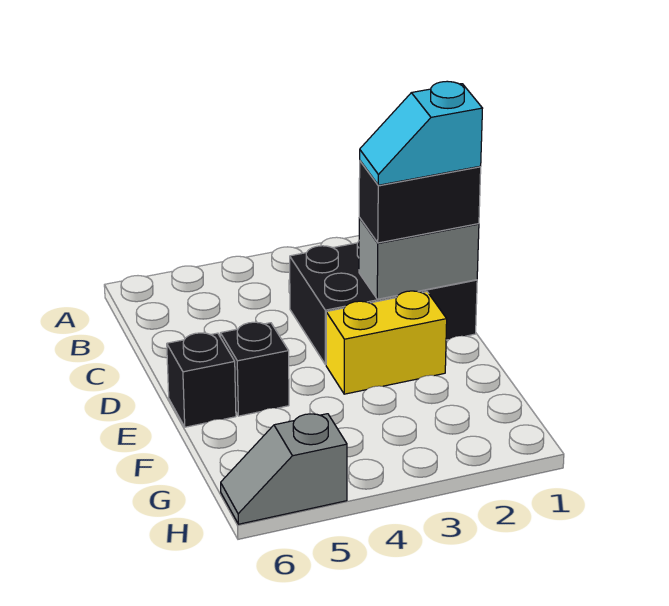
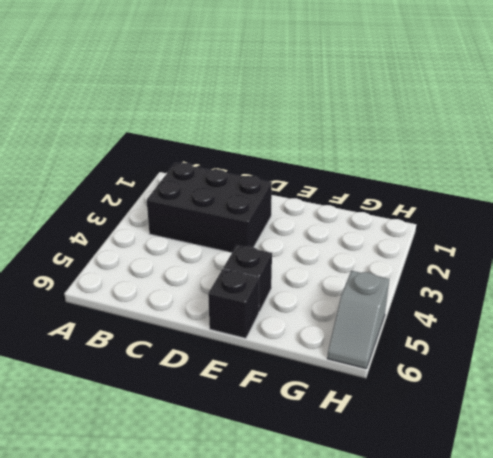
black 2x3 brick [147,163,272,253] -> black 2x3 brick turned to [290,241,477,365]
none -> yellow 1x2 brick [326,291,447,394]
none -> grey 1x2 brick [359,218,479,299]

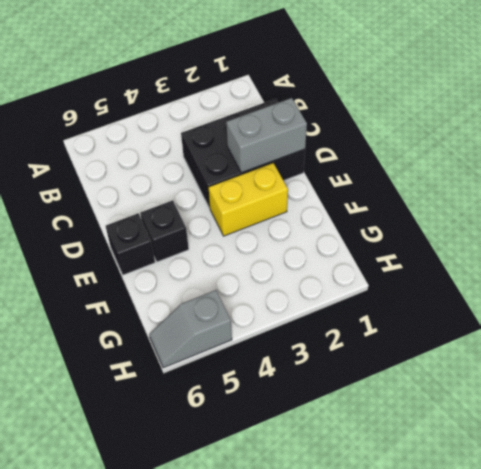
none -> black 1x2 brick [359,161,481,243]
none -> cyan 1x2 slope [360,81,483,185]

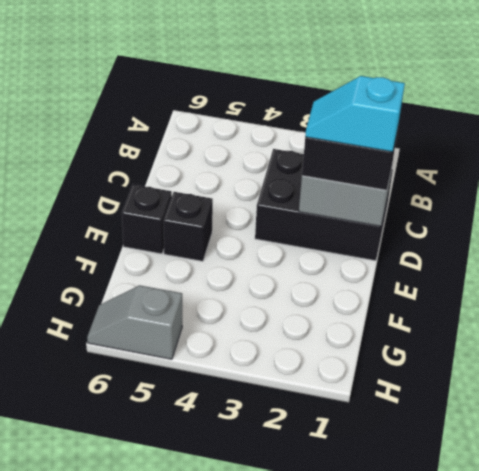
none -> yellow 1x2 brick [326,291,447,394]

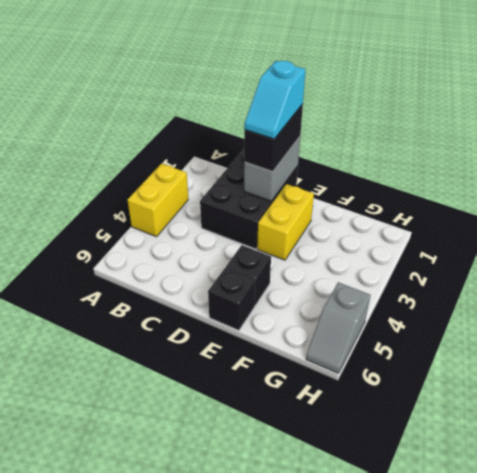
yellow 1x2 brick [128,164,188,237] -> none

